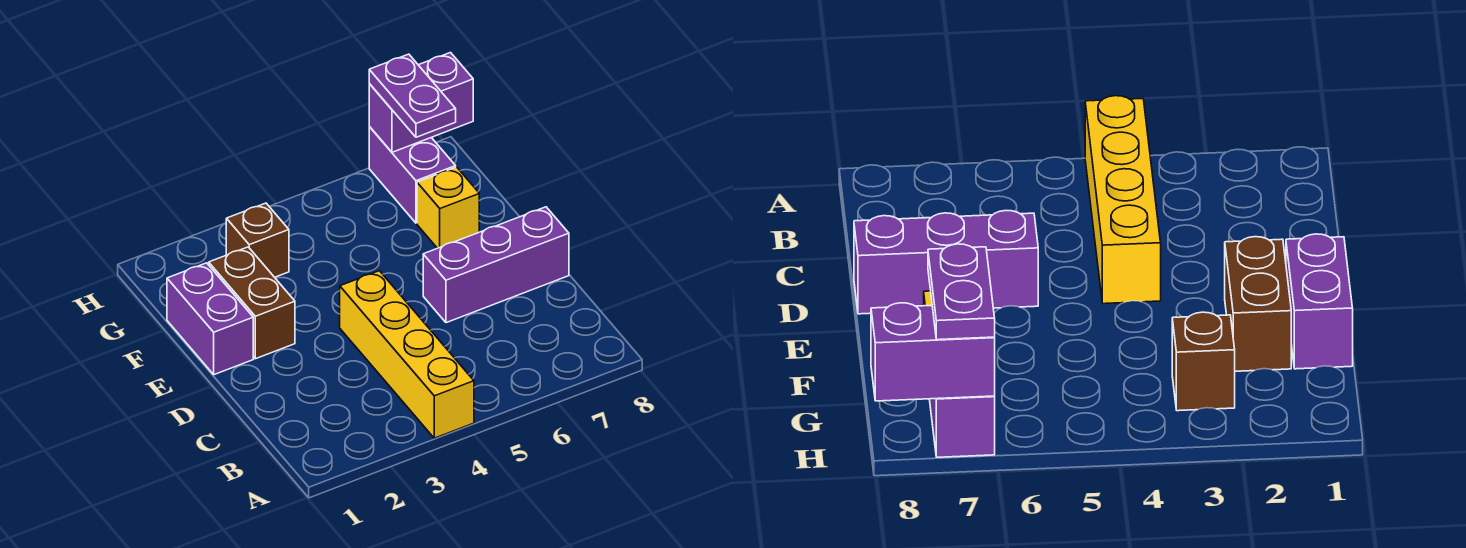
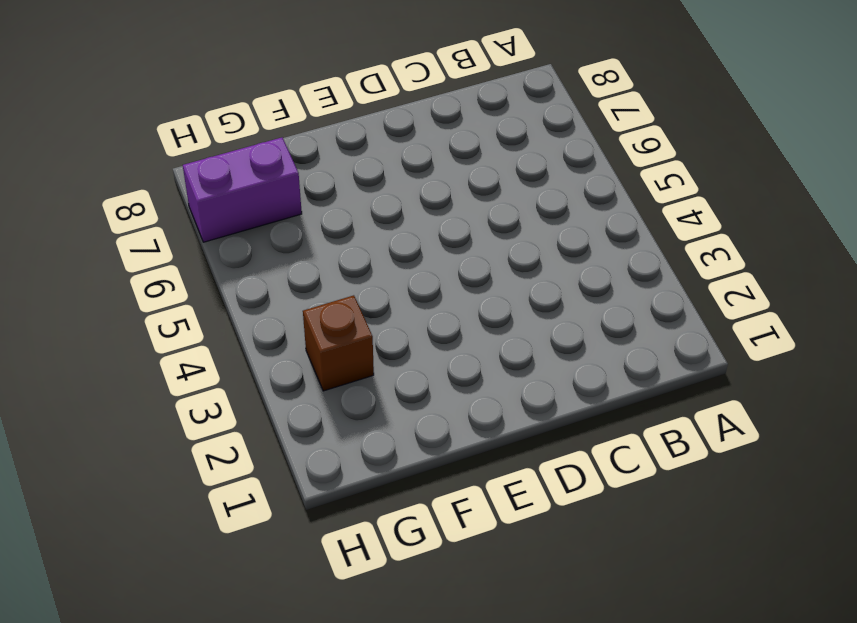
none -> yellow 1x4 brick [340,271,474,438]
none -> purple 1x3 brick [423,207,569,323]

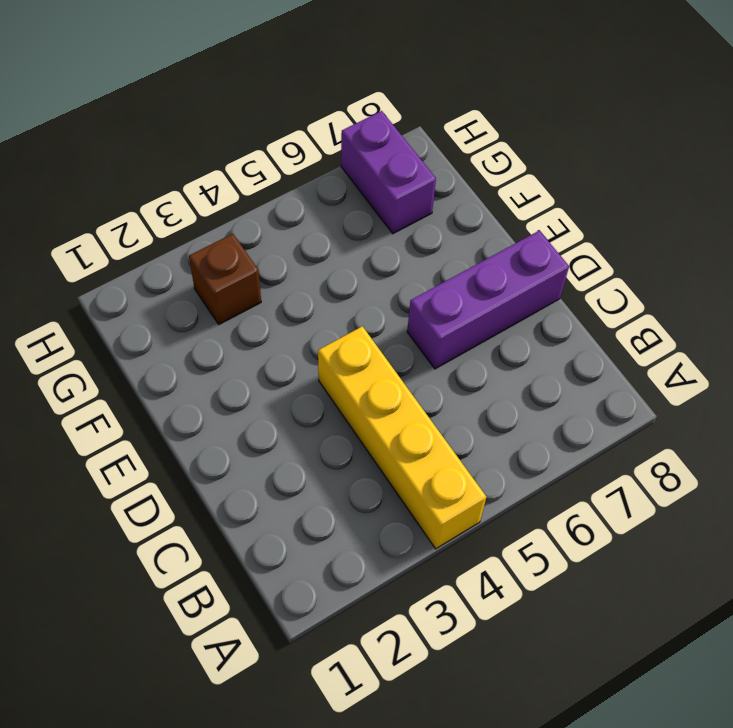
none -> purple 1x2 brick [167,263,253,375]
none -> brown 1x2 brick [209,247,295,359]

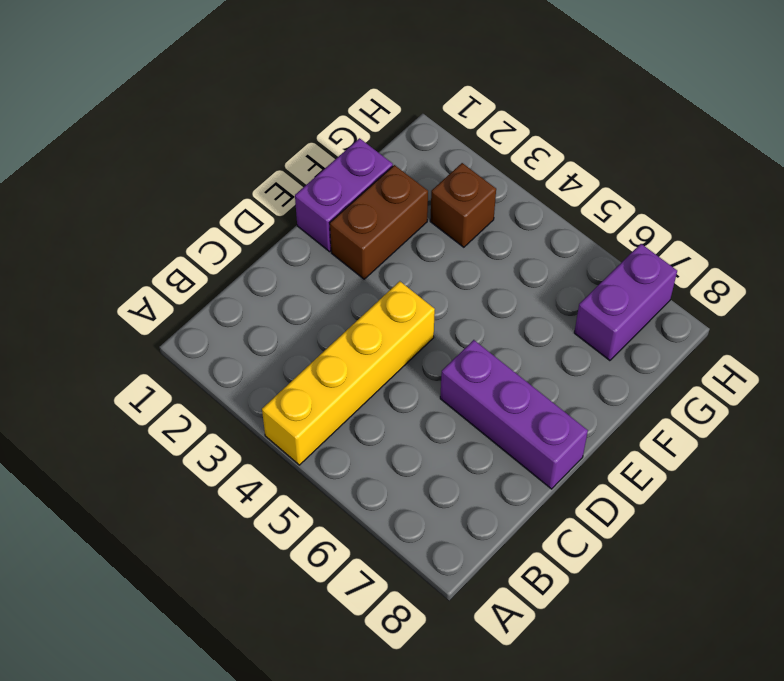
none -> yellow 1x1 brick [417,167,479,248]
none -> purple 1x2 brick [369,53,473,152]

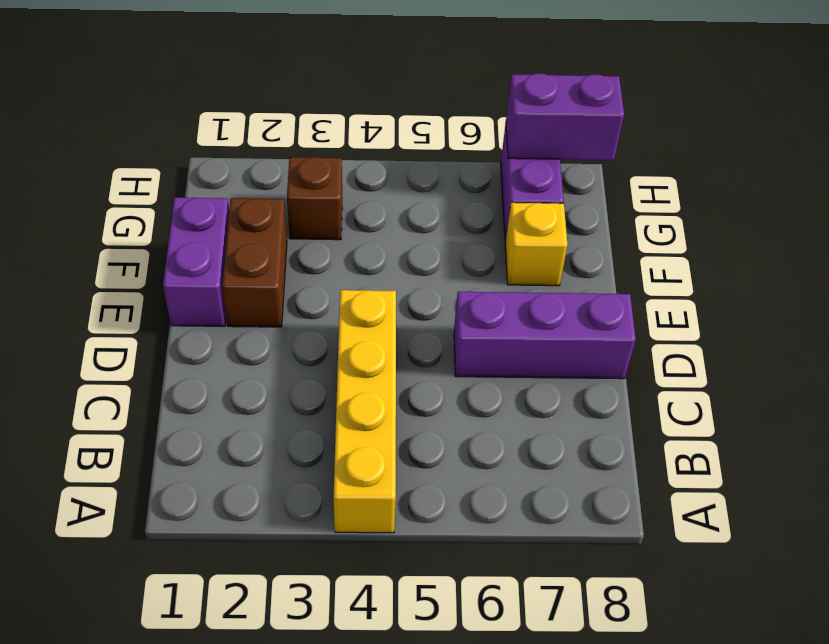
none -> purple 1x2 plate [369,54,456,137]

